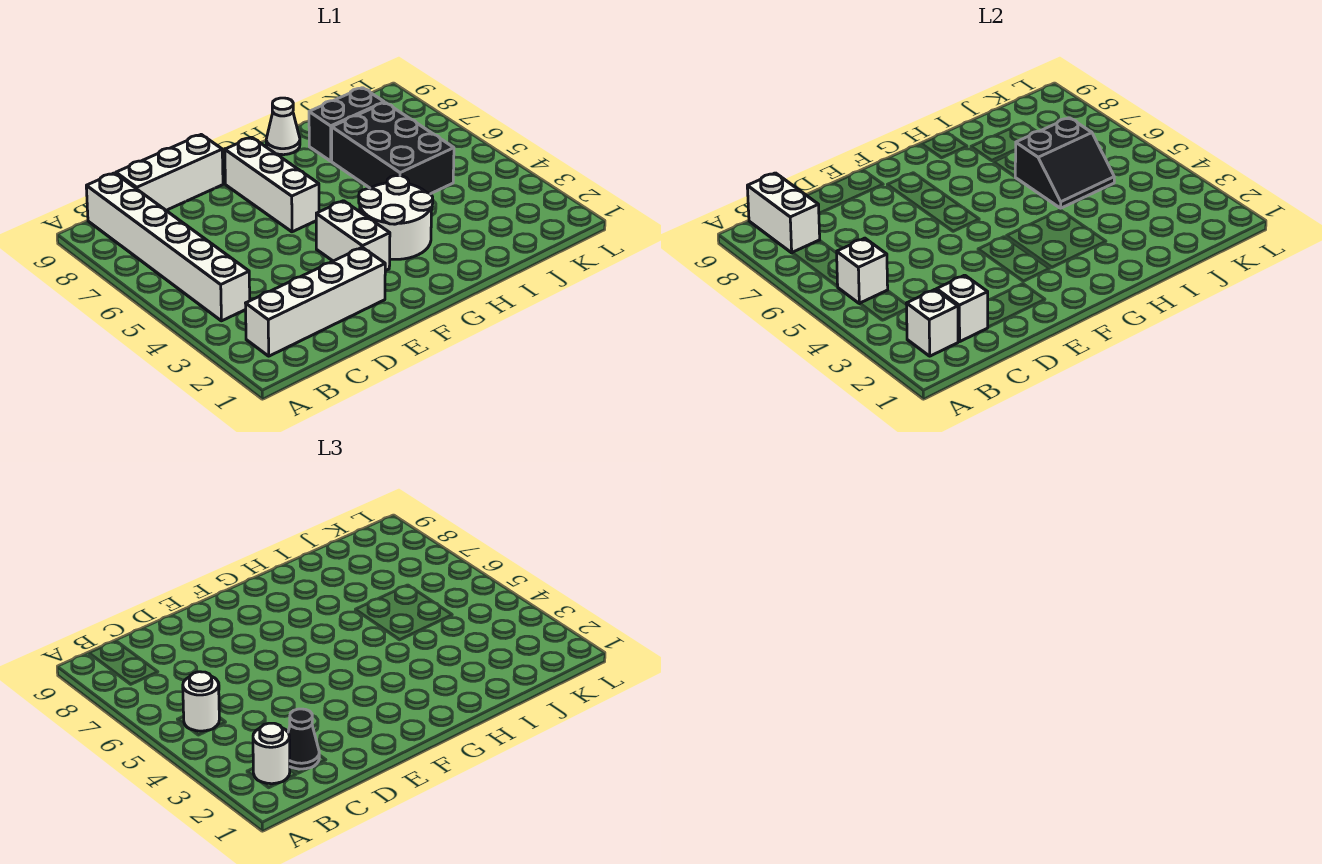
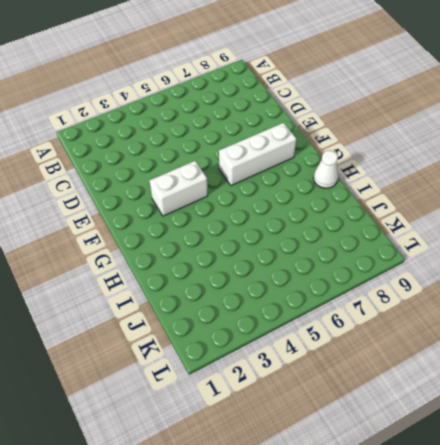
none -> white 1x4 brick [246,247,385,356]
none -> white 1x6 brick [86,173,250,321]
none -> white 1x3 brick [116,135,223,210]

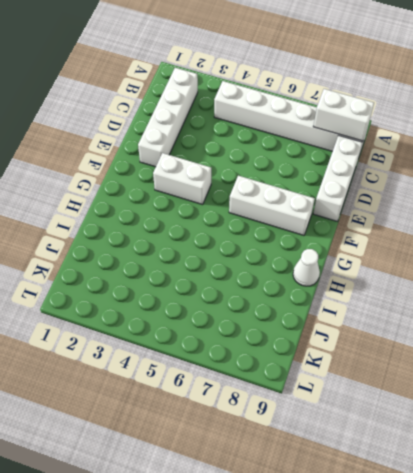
none -> white 2x2 round brick [359,176,433,259]
none -> black 2x3 brick [332,103,454,194]
none -> black 1x2 brick [309,88,384,161]

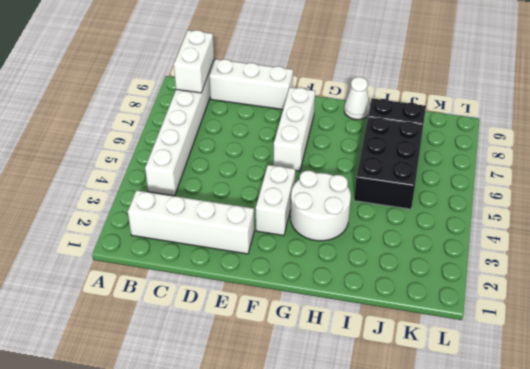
none -> white 1x1 brick [907,290,958,356]
none -> white 1x1 brick [837,238,888,304]
none -> white 1x1 brick [937,275,988,342]

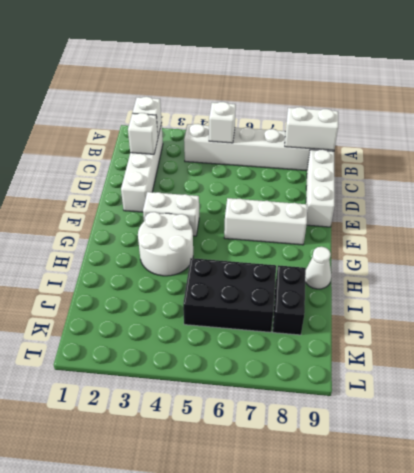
none -> black 2x2 slope [1015,118,1114,208]
none -> white 1x1 round brick [253,723,290,784]
none -> white 1x1 round brick [183,672,219,731]

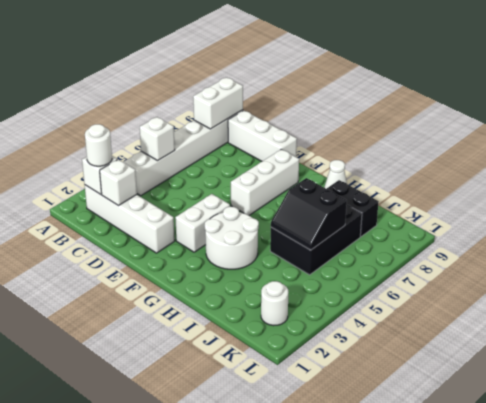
white 1x1 round brick [261,281,289,326] -> white 1x1 round brick moved to [183,672,219,731]
none -> black 1x1 cone [288,709,319,769]

